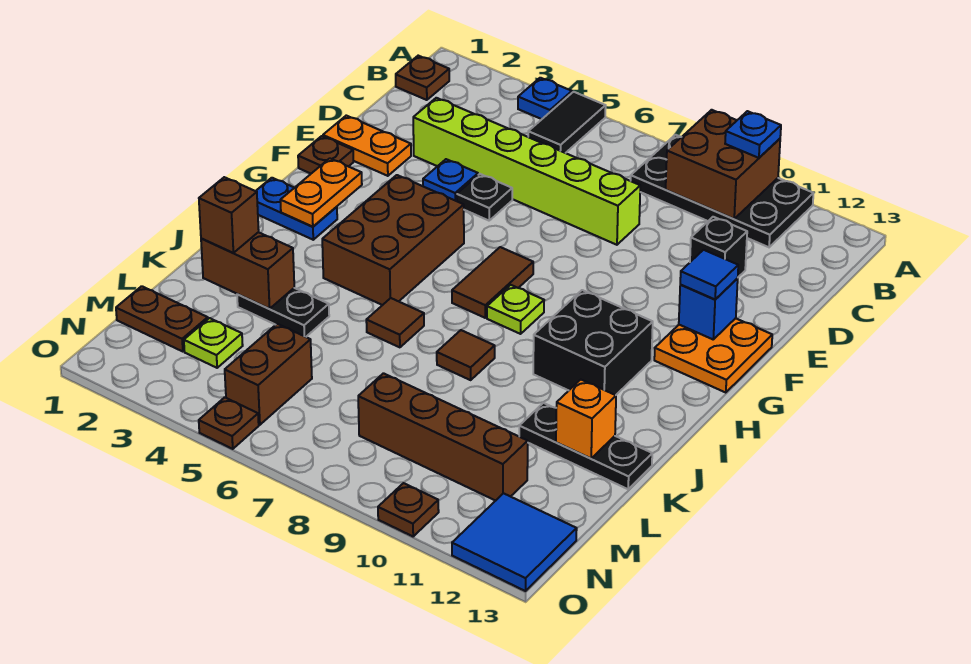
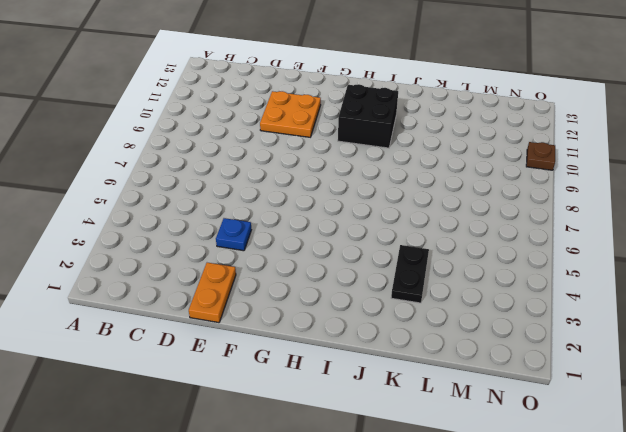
orange 2x2 plate [260,91,321,137] -> orange 2x2 plate moved to [654,318,772,393]
none -> blue 1x1 plate [518,78,572,119]
none -> black 1x2 tile [528,92,606,153]
none -> black 2x4 plate [631,135,814,247]
none -> brown 1x1 plate [396,56,449,100]

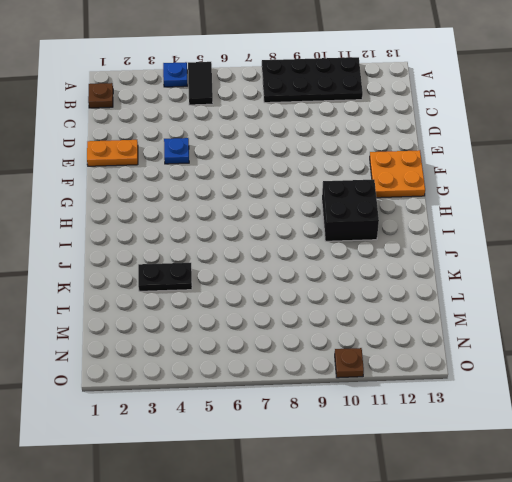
none -> lime 1x6 brick [413,98,640,245]
none -> black 1x1 brick [690,217,747,277]
none -> black 1x1 plate [457,174,512,221]
none -> brown 1x1 plate [298,136,353,174]

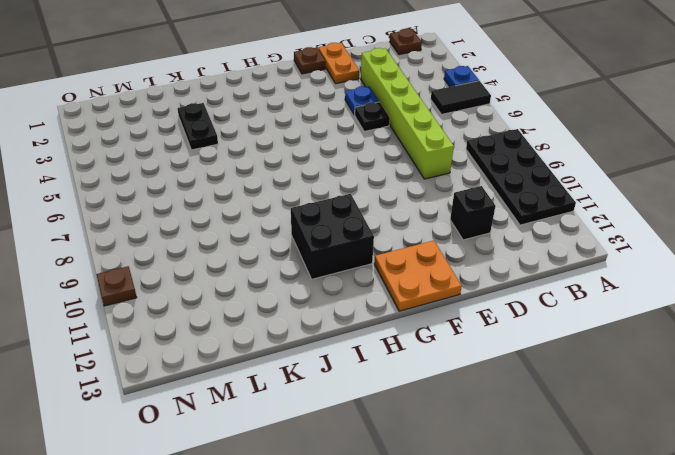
none -> brown 2x3 brick [322,175,464,305]
none -> brown 1x2 tile [452,247,533,318]
none -> blue 1x2 plate [256,178,337,240]
none -> lime 1x1 plate [487,285,544,334]

